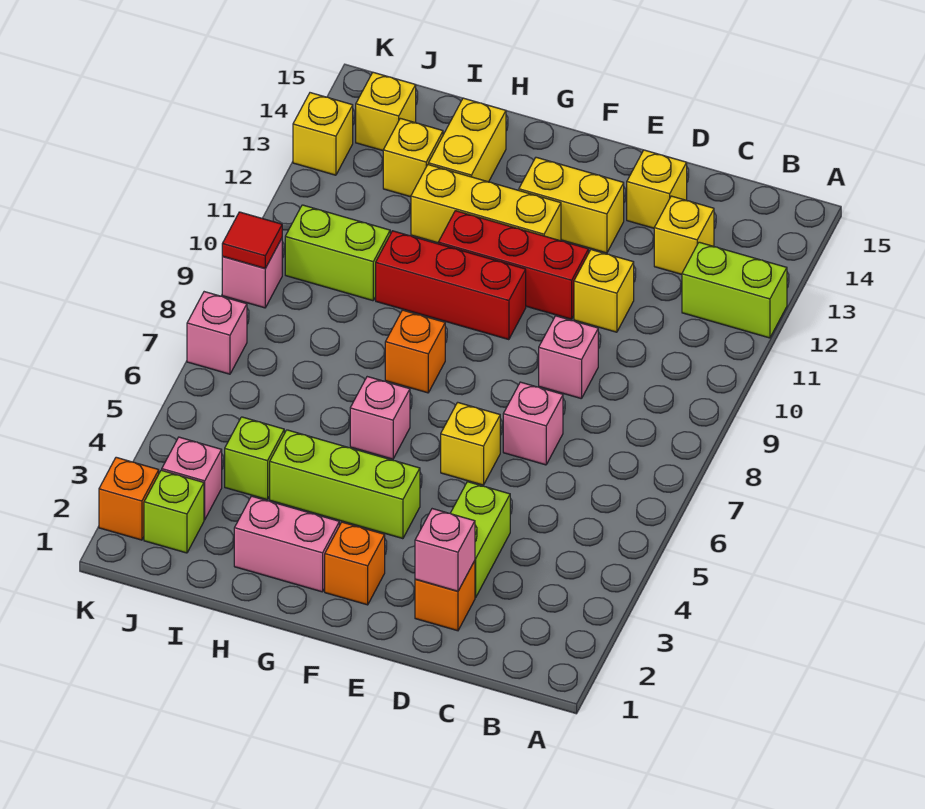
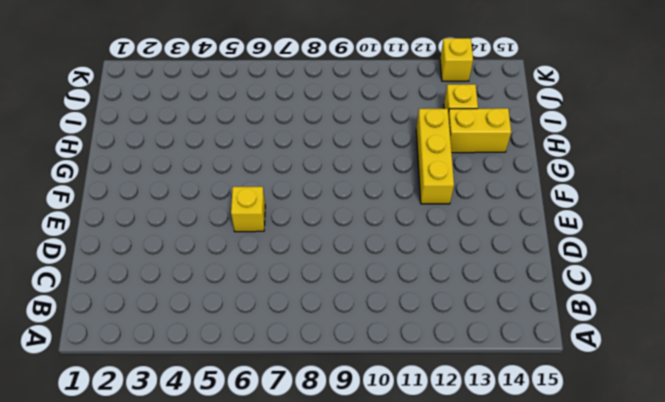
none -> lime 1x2 brick [682,242,787,338]
none -> yellow 1x1 brick [654,196,714,274]
none -> orange 1x1 brick [415,561,475,631]
none -> lime 1x2 brick [450,482,510,598]

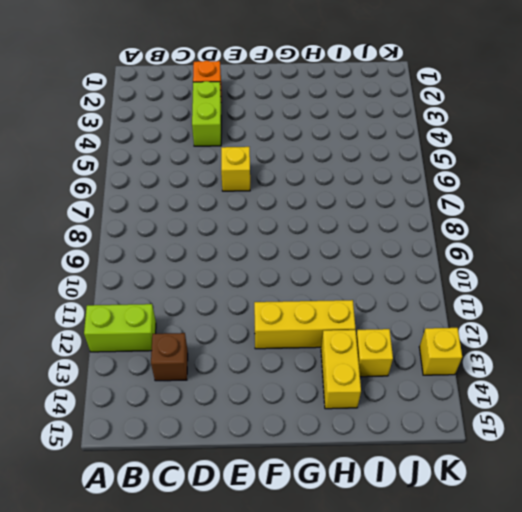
brown 1x1 brick [151,333,188,381] -> yellow 1x1 brick [654,196,714,274]
none -> pink 1x1 brick [503,382,563,465]
none -> pink 1x1 brick [539,316,598,399]
none -> yellow 1x1 brick [574,250,634,332]
none -> yellow 1x1 brick [627,150,687,228]

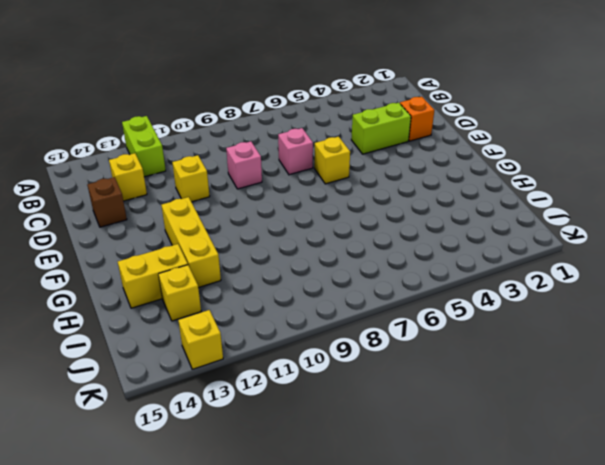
brown 1x1 brick [87,177,127,227] -> yellow 1x1 brick [627,150,687,228]
none -> red 1x3 brick [438,211,589,319]
none -> yellow 1x2 brick [519,157,624,253]
none -> orange 1x1 brick [325,522,385,605]
none -> lime 1x3 brick [270,430,420,539]

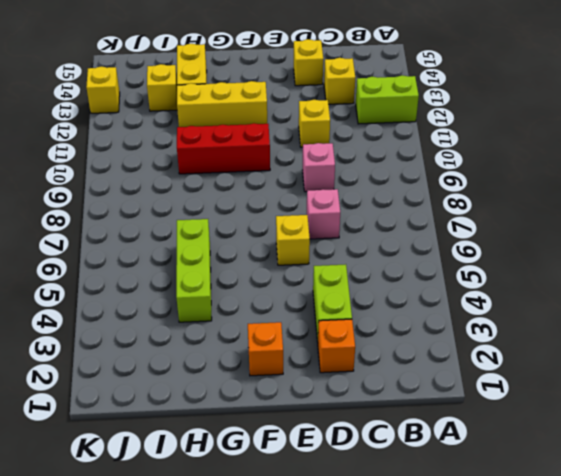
lime 1x3 brick [176,219,212,322] -> lime 1x3 brick turned to [270,430,420,539]
none -> red 1x3 brick [438,211,589,319]
none -> yellow 1x2 brick [519,157,624,253]
none -> pink 1x2 brick [234,496,340,592]
none -> pink 1x1 brick [350,377,410,459]

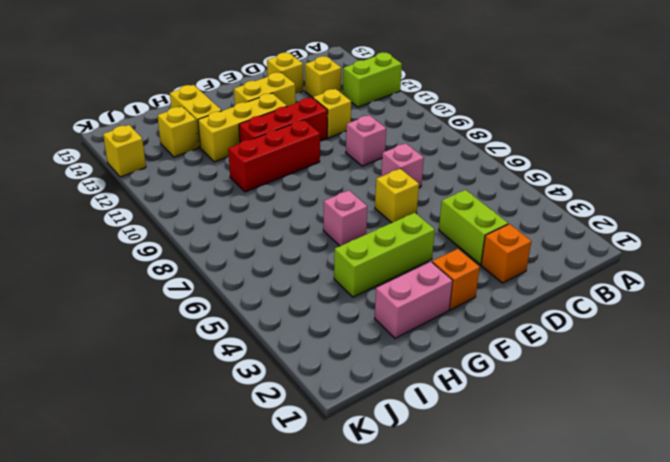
none -> orange 1x1 brick [385,310,445,393]
none -> lime 1x1 brick [225,417,284,500]
none -> lime 1x2 brick [285,205,390,301]
none -> lime 1x1 brick [144,470,204,553]

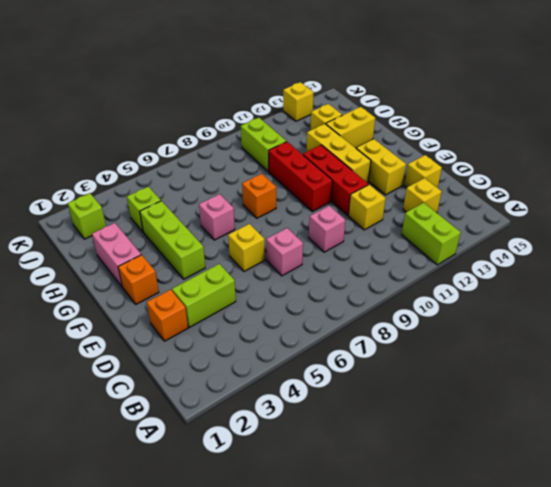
none -> pink 1x1 brick [162,437,222,520]
none -> yellow 1x1 brick [356,72,416,151]
none -> orange 1x1 brick [99,457,159,540]
none -> pink 1x1 brick [187,292,247,374]

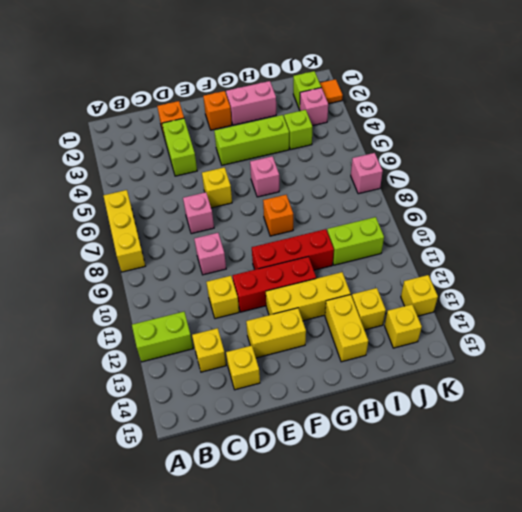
yellow 1x3 brick [104,190,145,272] -> none
orange 1x1 tile [320,79,343,104] -> orange 1x1 brick [99,457,159,540]
none -> pink 1x1 brick [222,238,282,308]
none -> pink 1x1 brick [415,509,475,591]
none -> red 1x1 tile [222,212,282,268]

